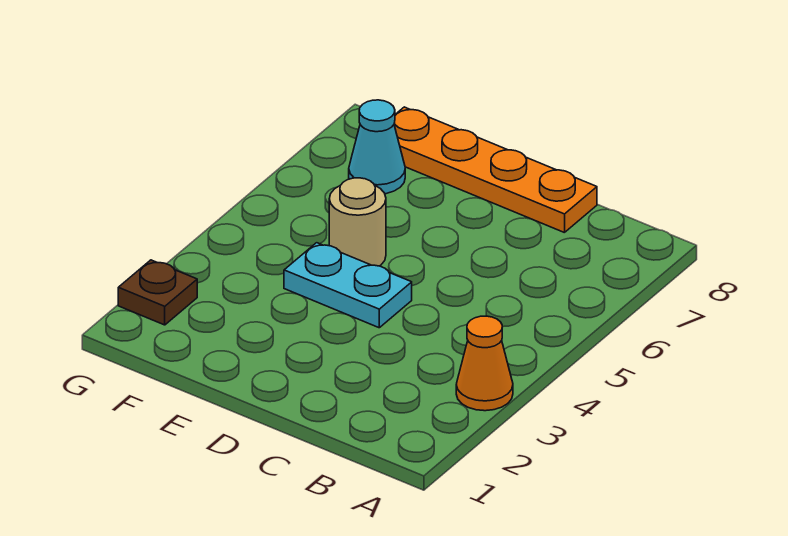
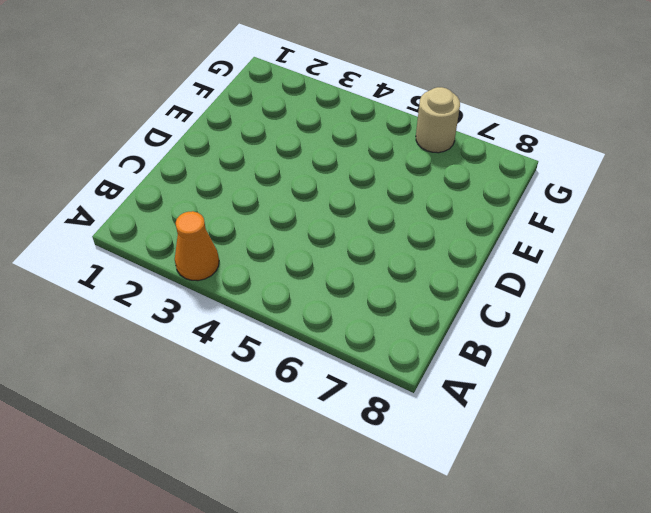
tan 1x1 round brick [416,87,460,153] -> tan 1x1 round brick moved to [329,178,386,266]
none -> orange 1x4 plate [394,107,597,233]
none -> cyan 1x2 plate [284,243,412,328]

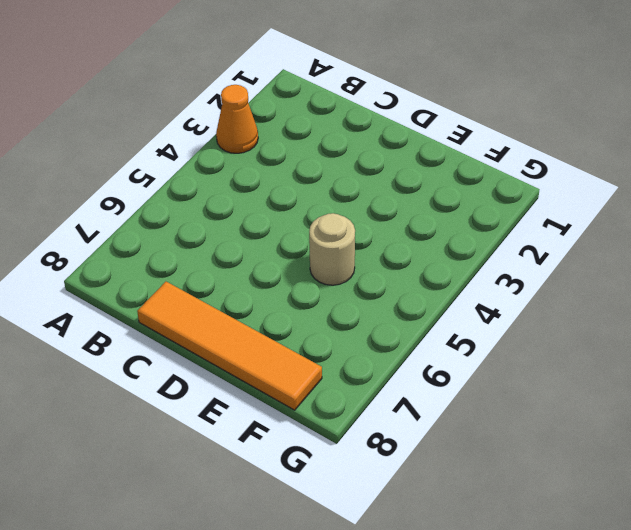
orange 1x4 tile [137,282,322,410] -> orange 1x4 plate [394,107,597,233]
none -> cyan 1x2 plate [284,243,412,328]
none -> cyan 1x1 cone [349,100,405,194]

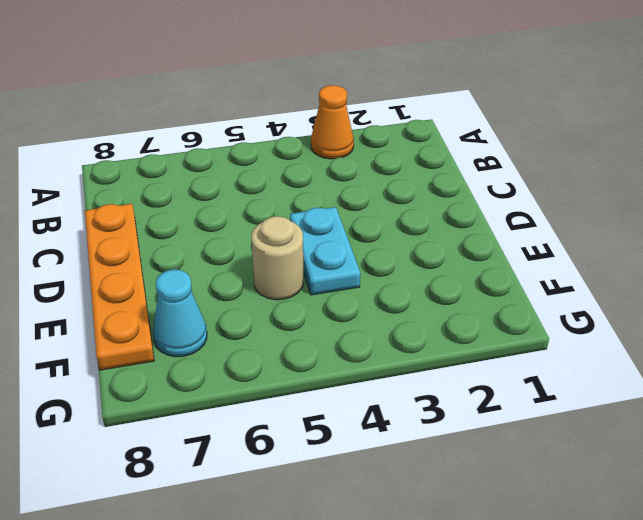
none -> brown 1x1 plate [118,260,197,325]

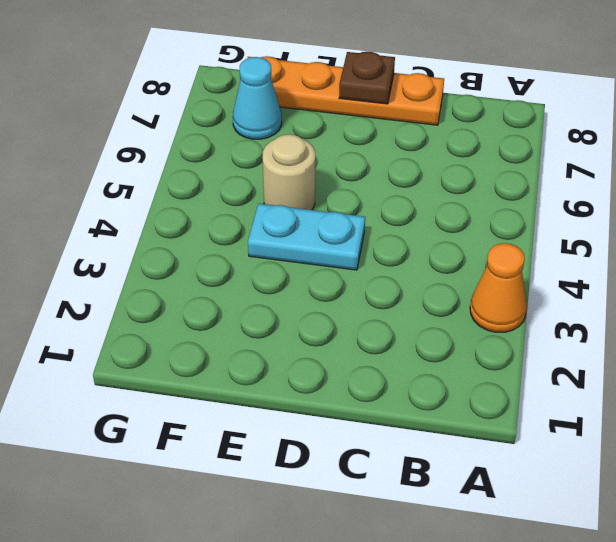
brown 1x1 plate [339,52,395,104] -> brown 1x1 plate moved to [118,260,197,325]

